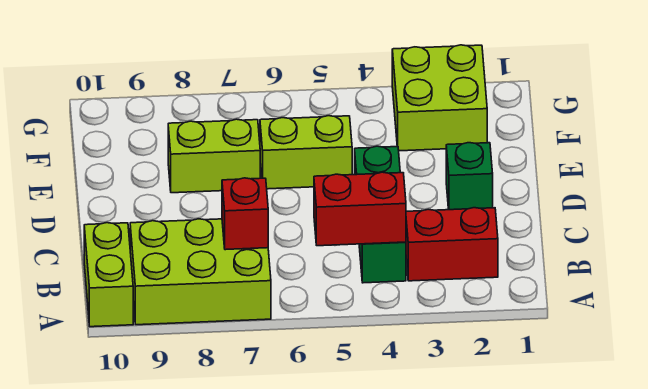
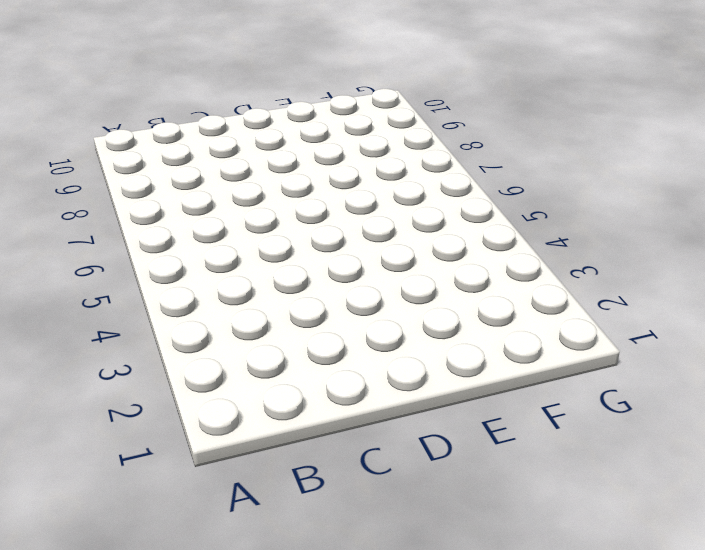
none -> lime 2x3 brick [130,219,271,325]
none -> lime 1x2 brick [84,223,133,327]

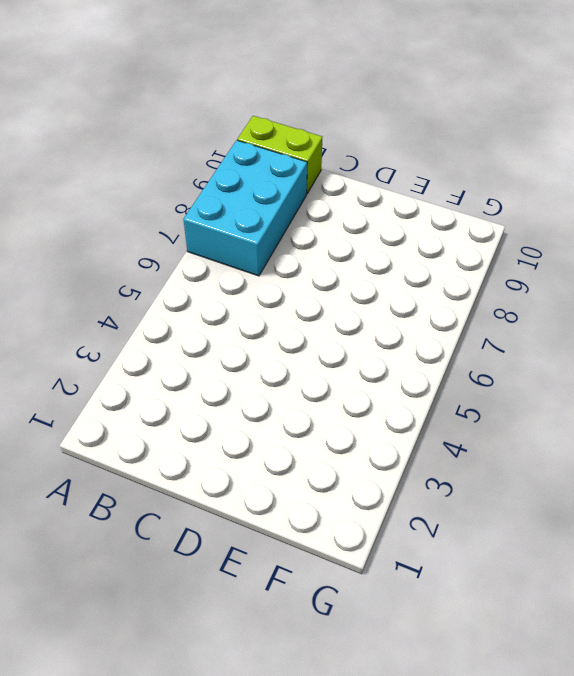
cyan 2x3 brick [183,140,307,276] -> lime 2x3 brick [130,219,271,325]
none -> red 1x2 brick [406,208,498,281]
none -> green 1x3 brick [355,146,406,283]

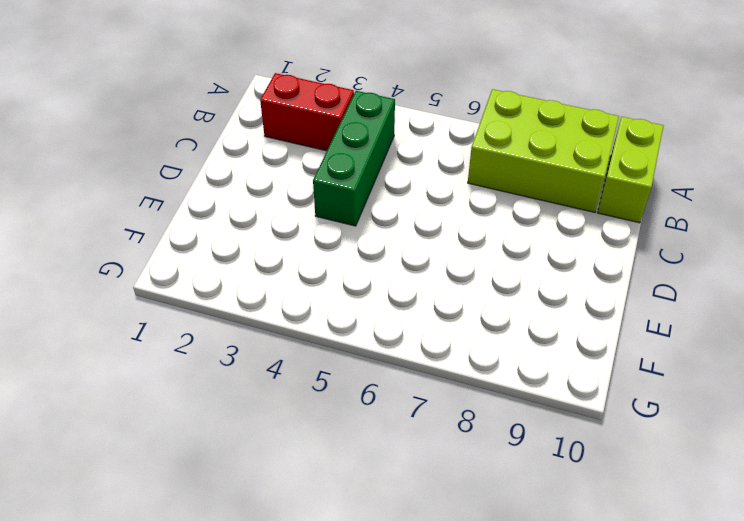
none -> green 1x1 brick [446,143,493,210]
none -> lime 1x2 brick [260,116,352,189]

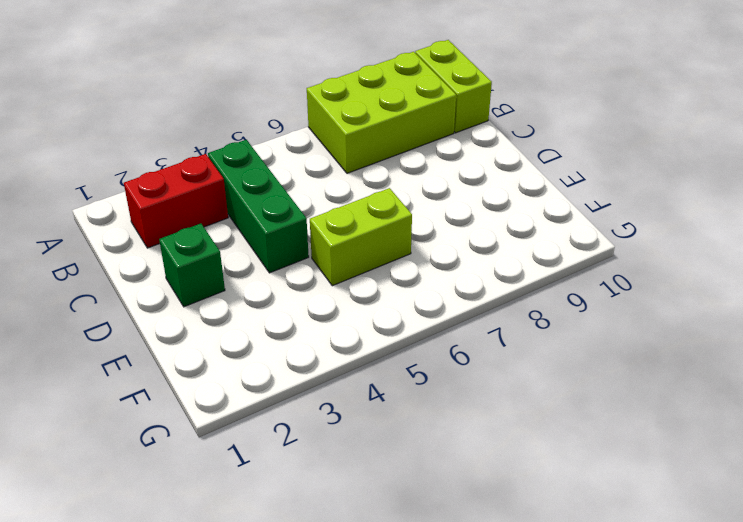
none -> lime 1x2 brick [168,119,260,193]
none -> lime 2x2 brick [392,45,487,151]

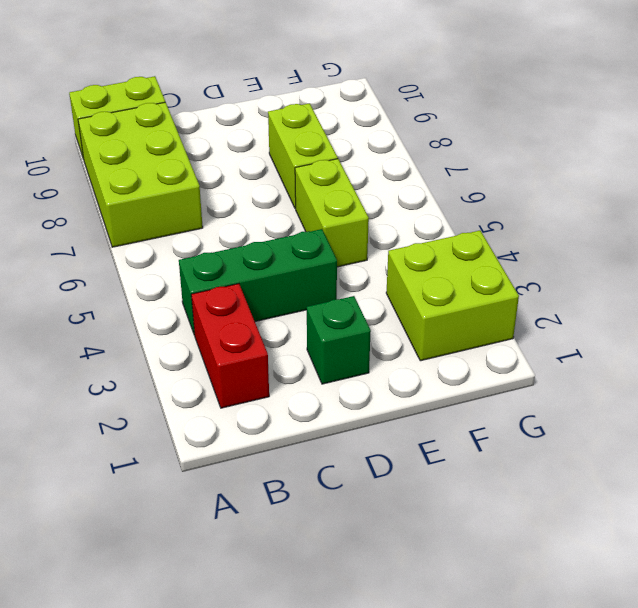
none -> red 1x2 brick [314,172,406,246]
none -> red 1x1 brick [222,178,268,250]

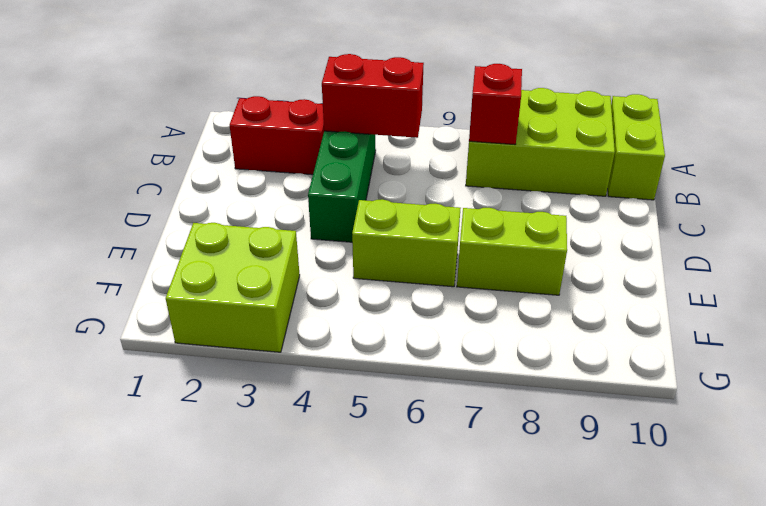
none -> green 1x1 brick [446,143,493,210]

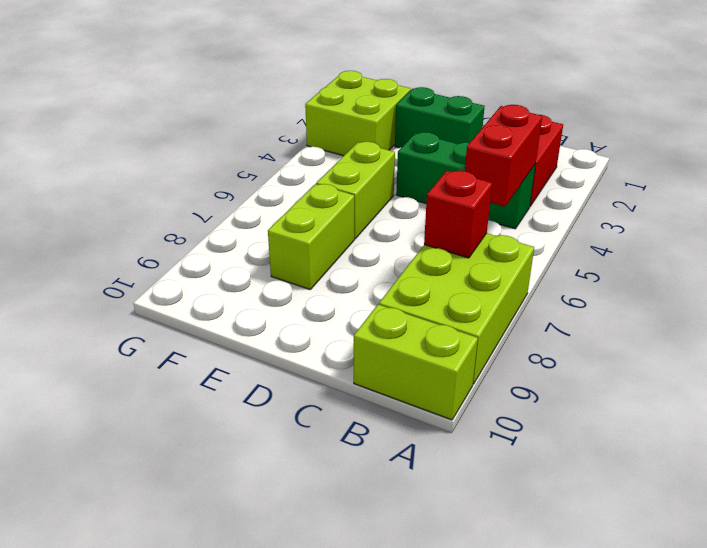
green 1x2 brick [395,87,485,148] -> green 1x1 brick [446,143,493,210]

